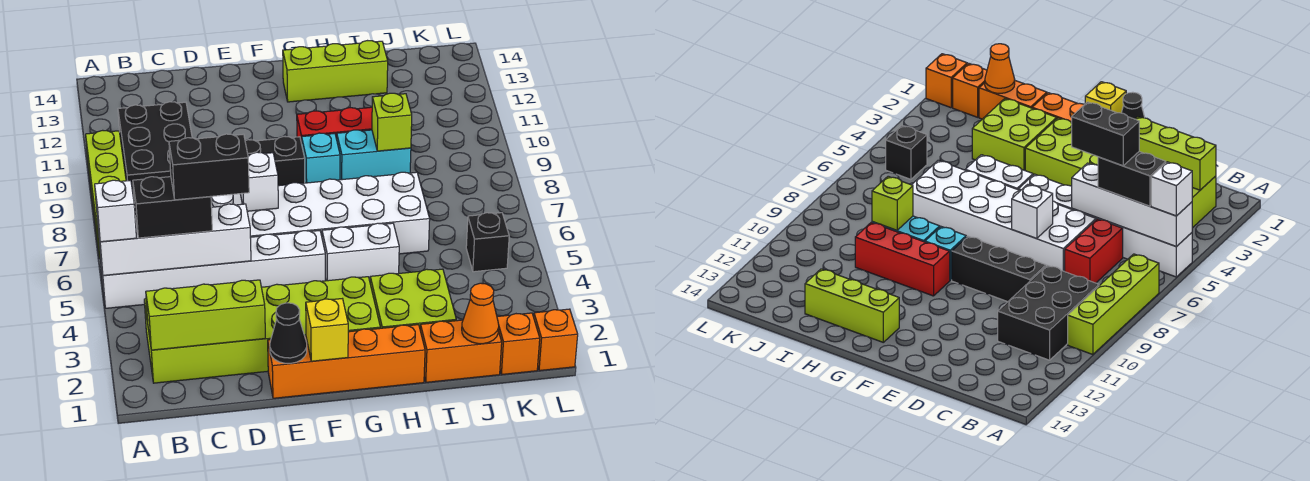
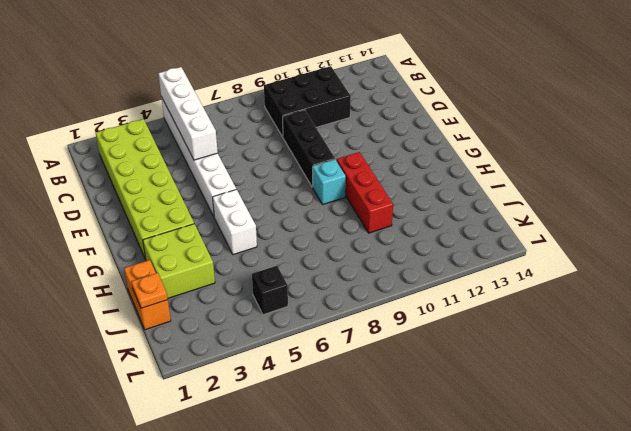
orange 1x1 plate [131,273,168,308] -> orange 1x1 cone [462,283,499,344]
none -> lime 1x4 brick [86,130,126,258]
none -> red 1x2 brick [1065,219,1123,283]
none -> white 2x6 brick [211,172,430,254]

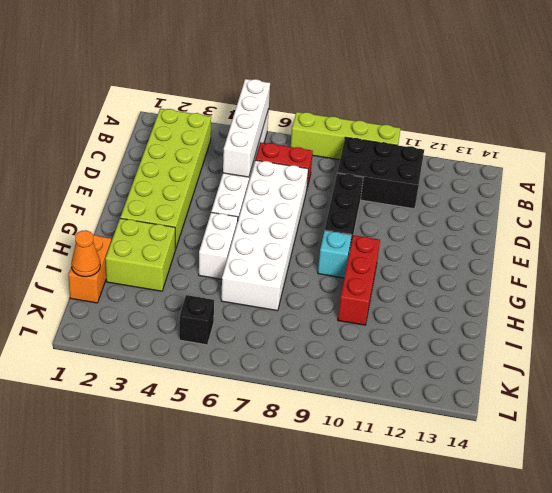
none -> orange 1x4 brick [268,325,425,398]
none -> lime 1x3 brick [283,41,388,102]
none -> cyan 1x2 brick [337,130,411,180]

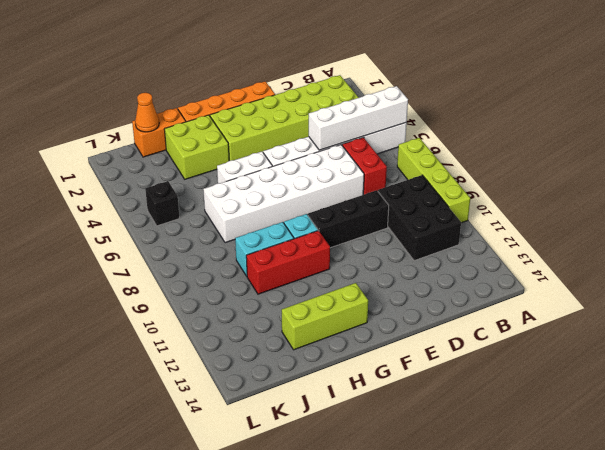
none -> orange 1x1 brick [497,313,540,374]
none -> orange 1x1 brick [534,309,578,371]
none -> lime 1x3 brick [146,280,265,350]

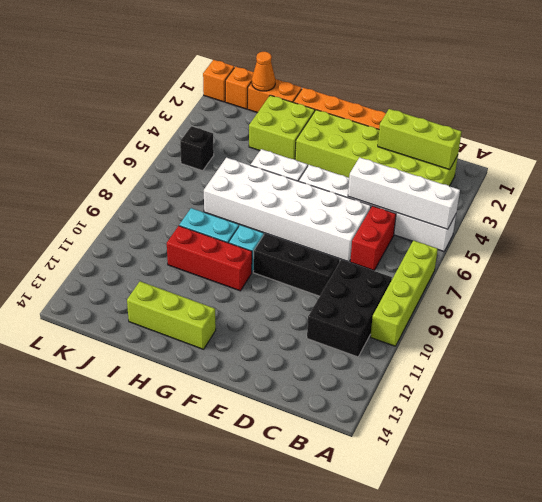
none -> black 1x1 cone [270,303,307,363]
none -> white 1x1 brick [241,152,278,211]
none -> yellow 1x1 brick [306,299,348,361]

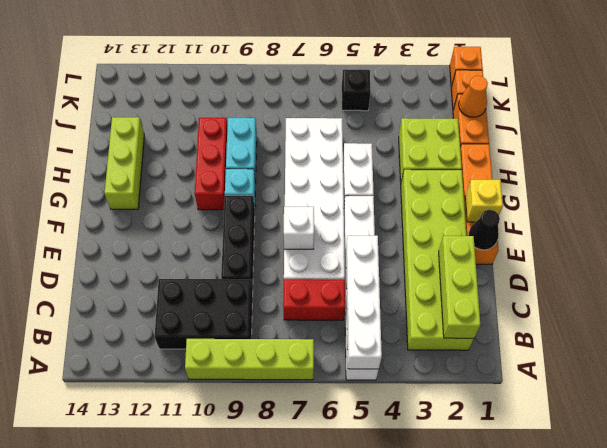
none -> lime 1x1 brick [372,93,412,151]
none -> white 1x1 brick [95,180,136,242]
none -> black 1x2 brick [133,177,212,238]

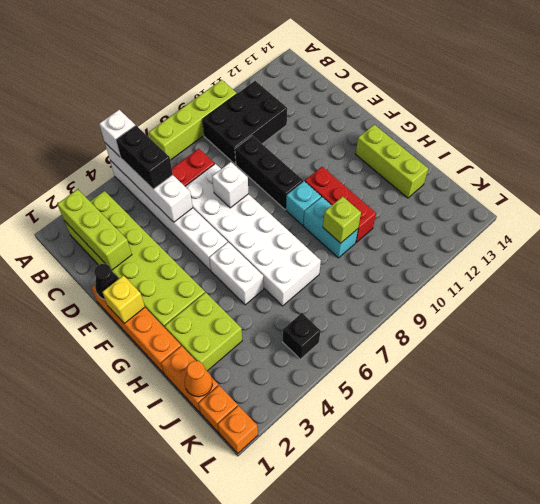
none -> black 1x2 brick [169,134,249,200]

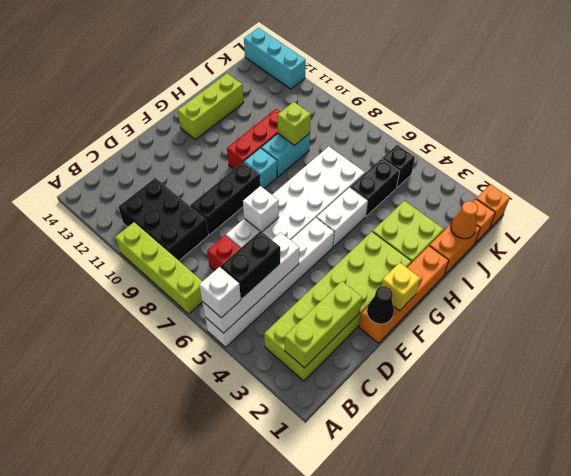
black 1x2 brick [350,159,399,216] -> black 1x2 brick moved to [169,134,249,200]
cyan 1x3 brick [244,28,306,89] -> none

